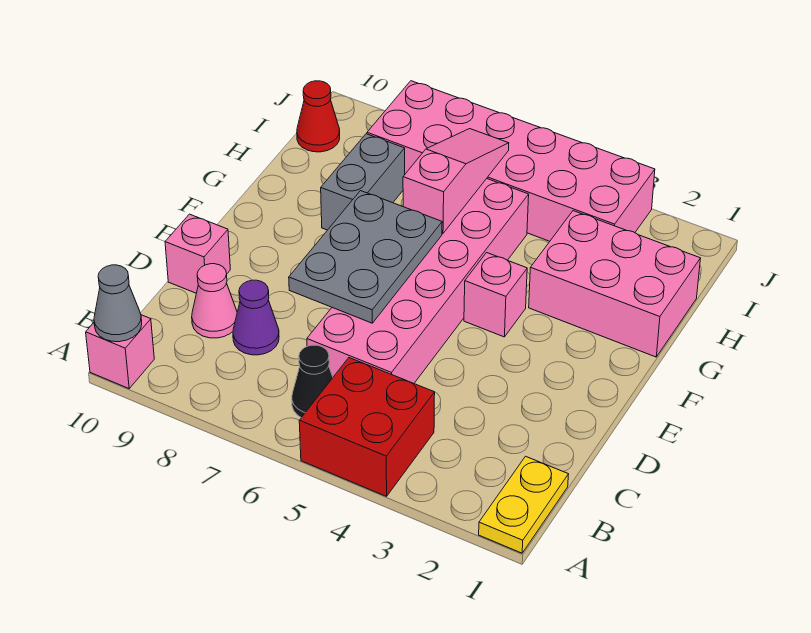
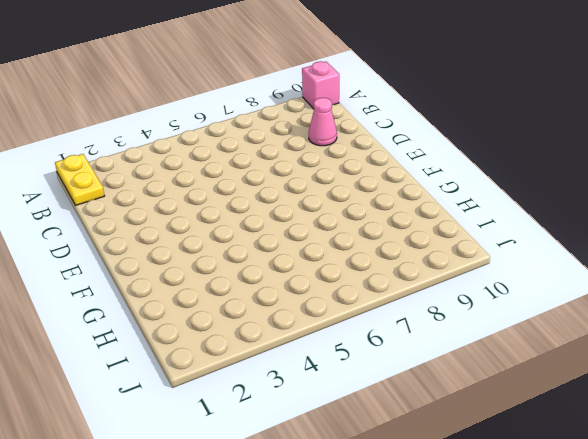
none -> red 2x2 brick [299,358,435,496]
none -> black 1x1 cone [292,345,333,418]
none -> pink 2x6 brick [307,179,529,383]

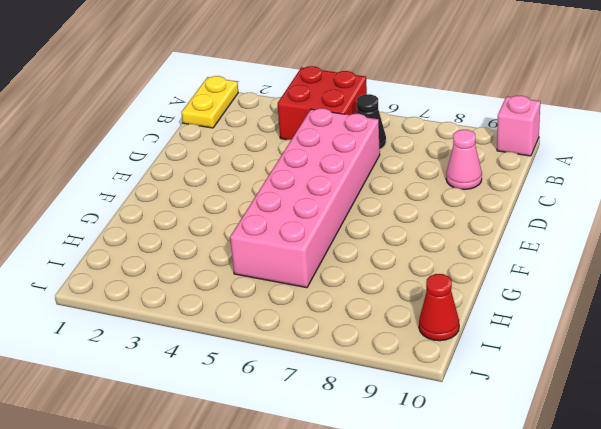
none -> purple 1x1 cone [233,280,279,355]
none -> pink 1x1 brick [165,214,230,293]
none -> pink 1x1 brick [464,253,527,337]

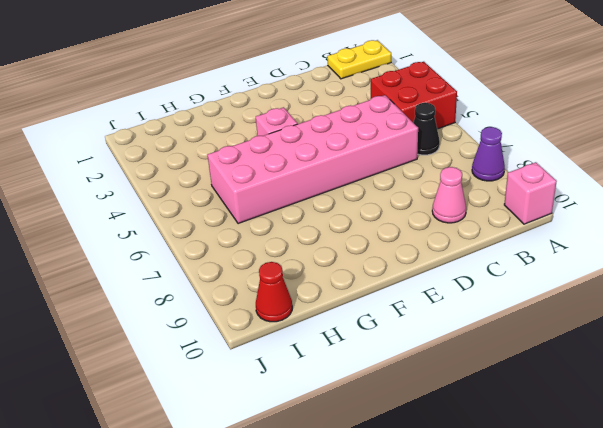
purple 1x1 cone [472,127,505,181] -> purple 1x1 cone moved to [233,280,279,355]
none -> pink 1x1 brick [165,214,230,293]
none -> pink 2x3 brick [529,211,701,357]
none -> grey 1x2 brick [321,134,405,230]

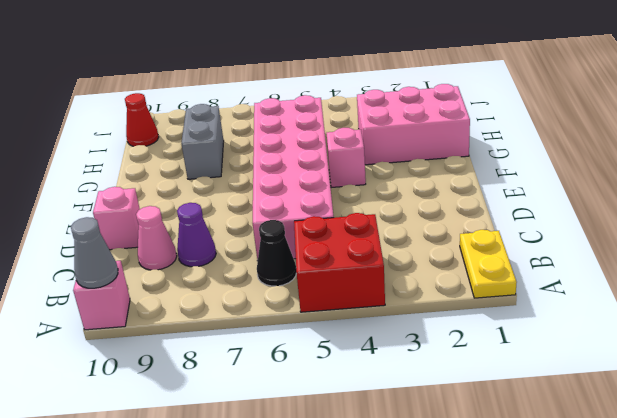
none -> pink 2x6 brick [367,81,655,241]
none -> grey 2x3 plate [289,191,442,323]
none -> pink 1x3 slope [403,129,509,233]

